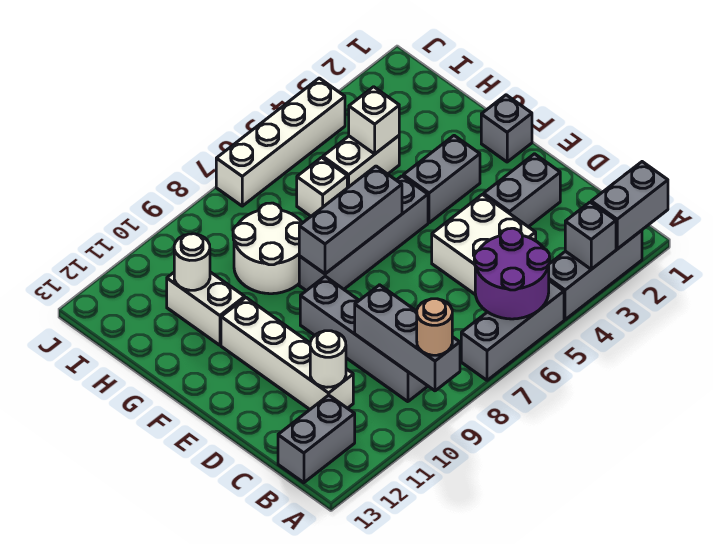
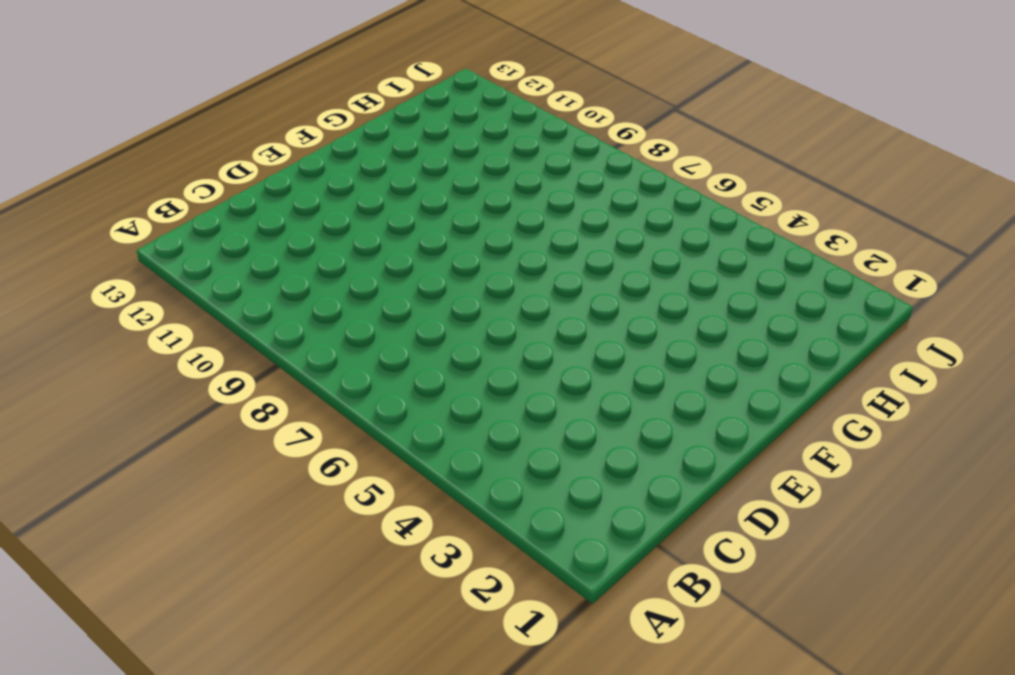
none -> grey 1x3 brick [549,230,642,320]
none -> grey 1x3 brick [461,281,564,380]
none -> grey 1x4 brick [300,276,428,402]

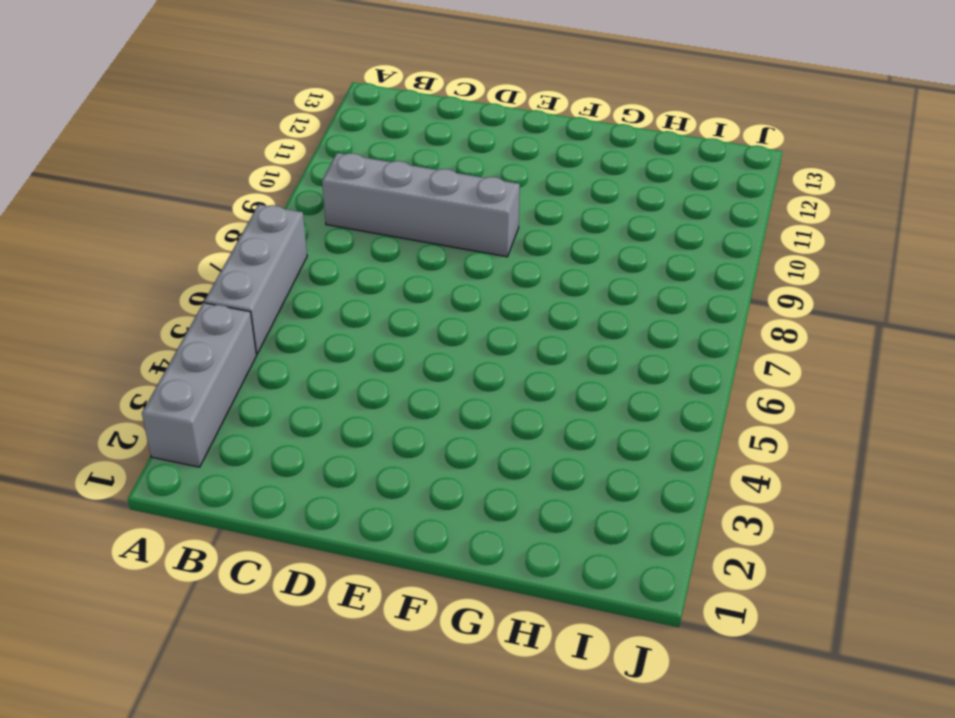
none -> grey 1x2 brick [278,395,355,483]
none -> white 2x2 brick [432,194,536,295]
none -> white 1x4 brick [221,298,353,409]

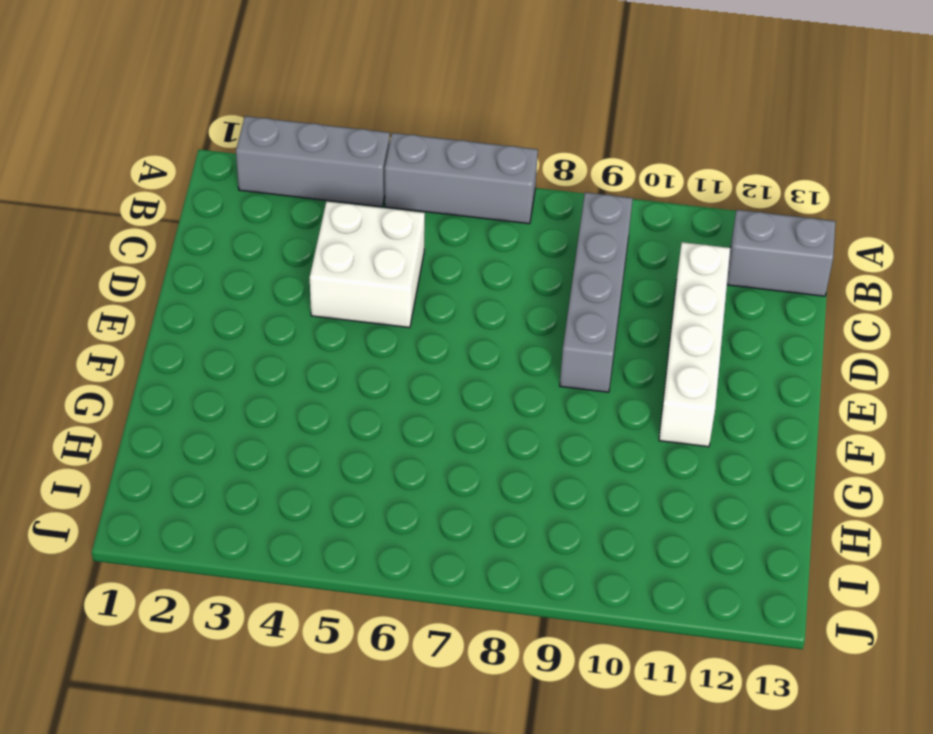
none -> grey 1x2 brick [484,154,560,227]
none -> grey 1x1 brick [481,95,532,162]
none -> grey 1x2 brick [403,136,480,223]

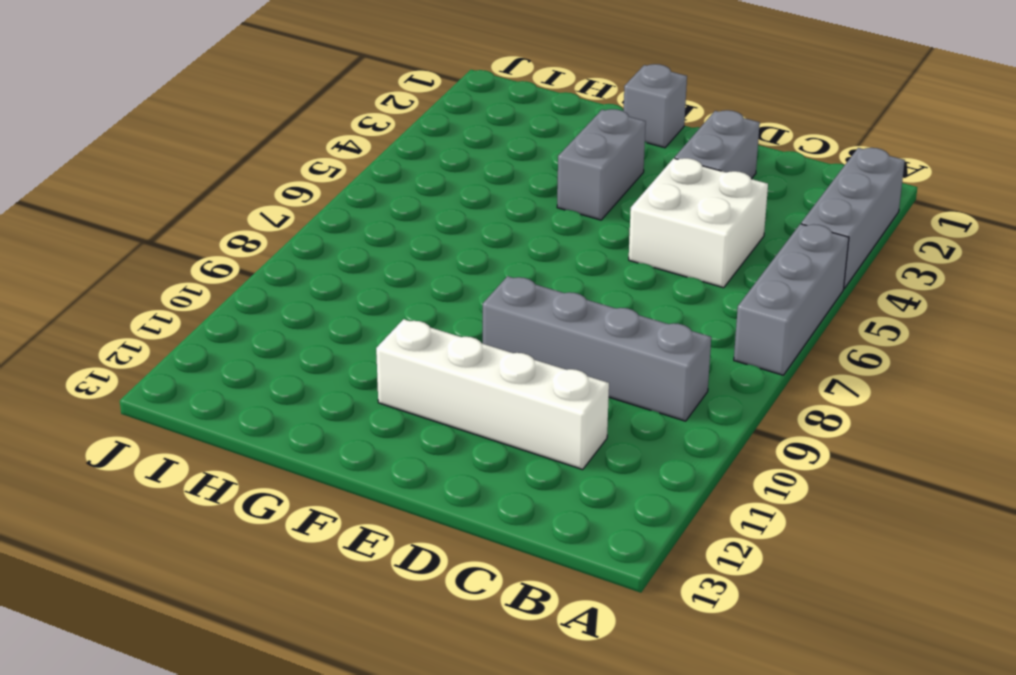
none -> grey 1x2 brick [278,395,355,483]
none -> grey 1x4 brick [299,176,428,291]
none -> white 2x2 round brick [233,203,302,294]

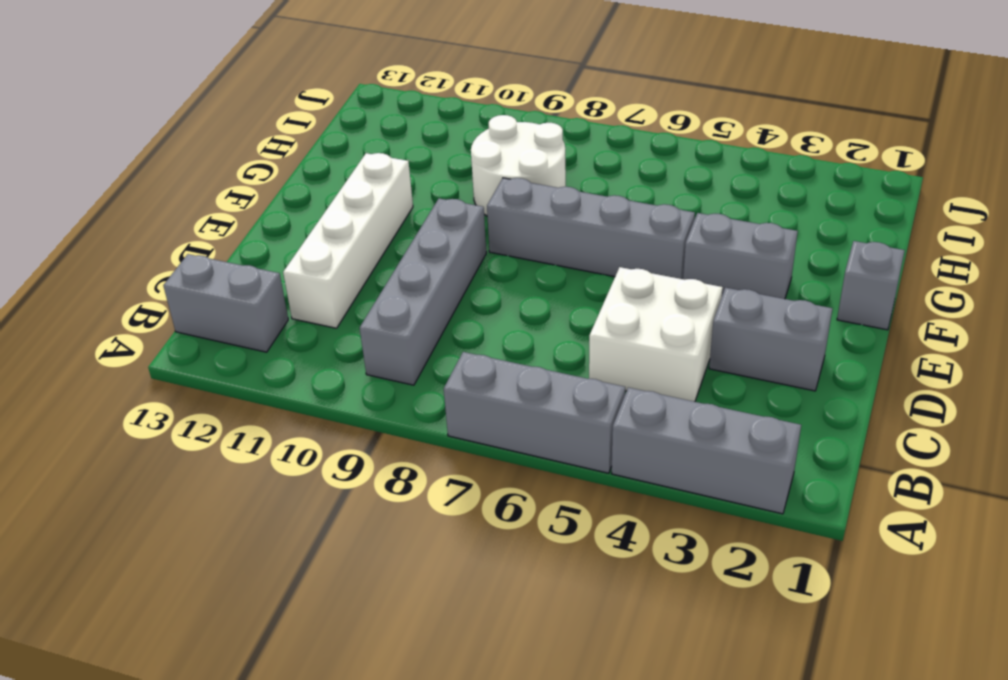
none -> white 1x2 brick [167,272,245,345]
none -> white 1x2 brick [323,136,399,188]
none -> white 1x1 brick [297,157,347,216]

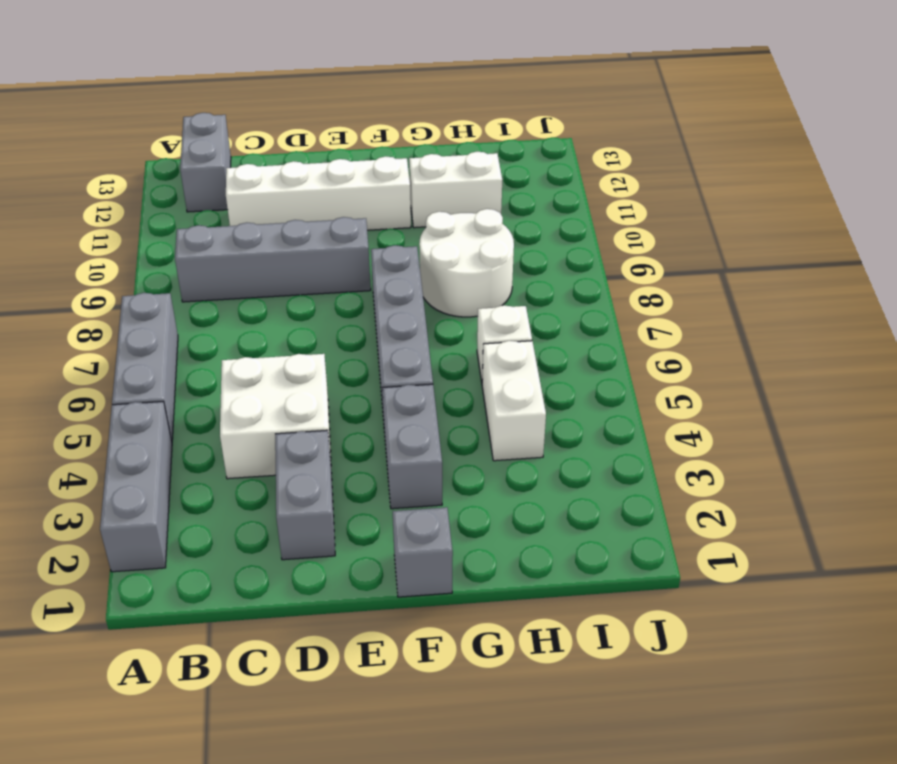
none -> white 1x4 brick [216,78,345,206]
none -> grey 1x2 brick [591,162,668,249]
none -> grey 1x1 brick [565,202,616,269]

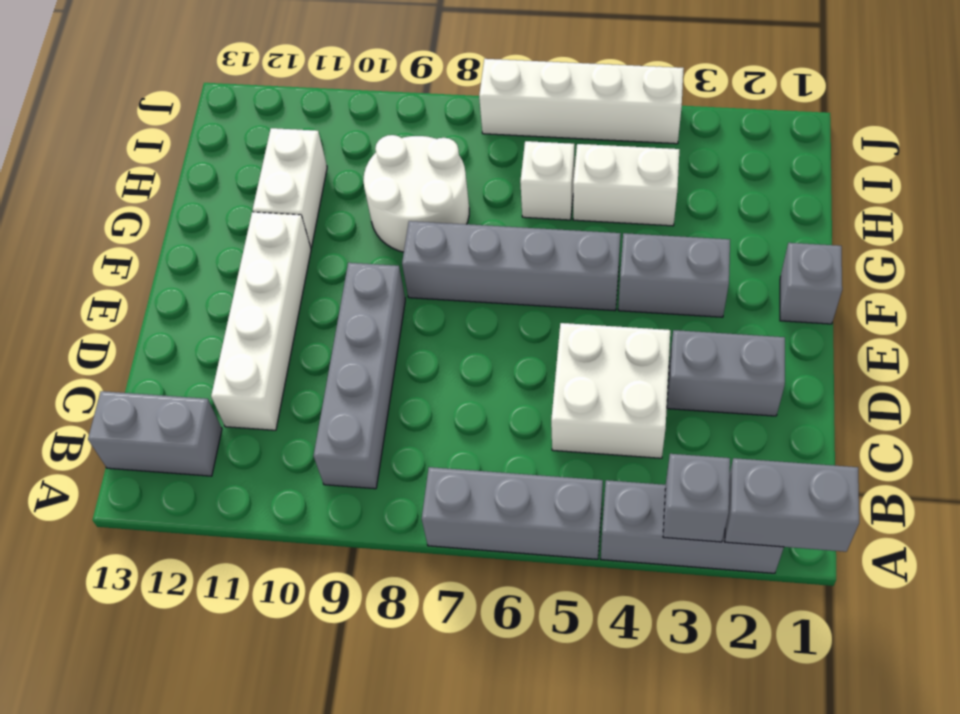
none -> purple 2x2 round brick [474,228,550,319]
none -> grey 1x3 brick [355,285,460,391]
none -> white 1x1 round brick [310,331,346,387]

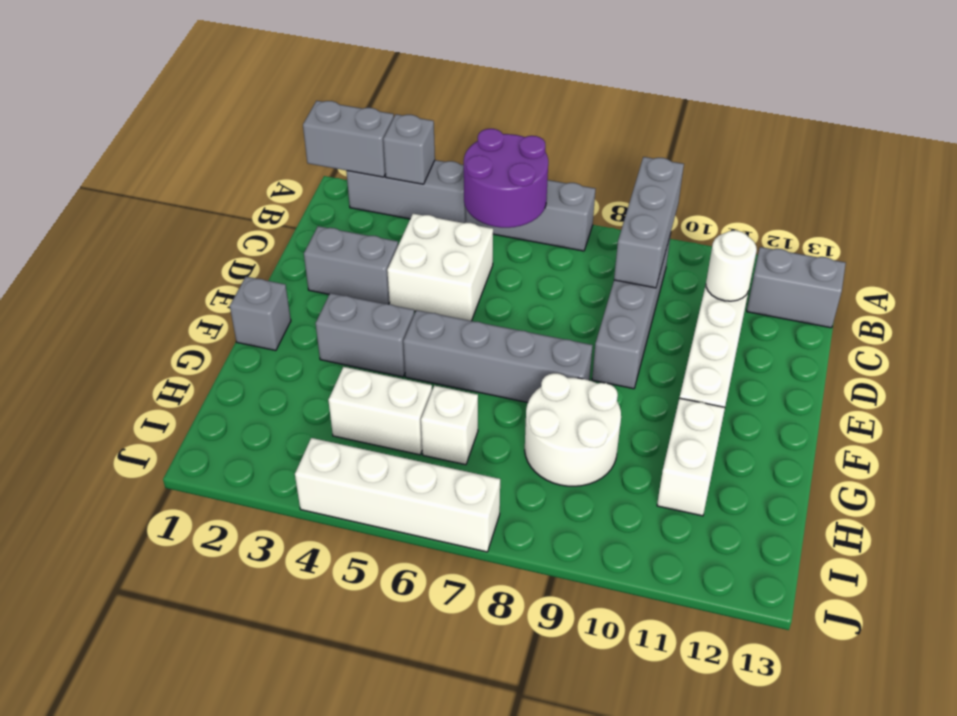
none -> grey 1x3 brick [299,166,402,274]
none -> white 1x1 brick [349,87,399,154]
none -> white 1x1 round brick [174,234,210,290]

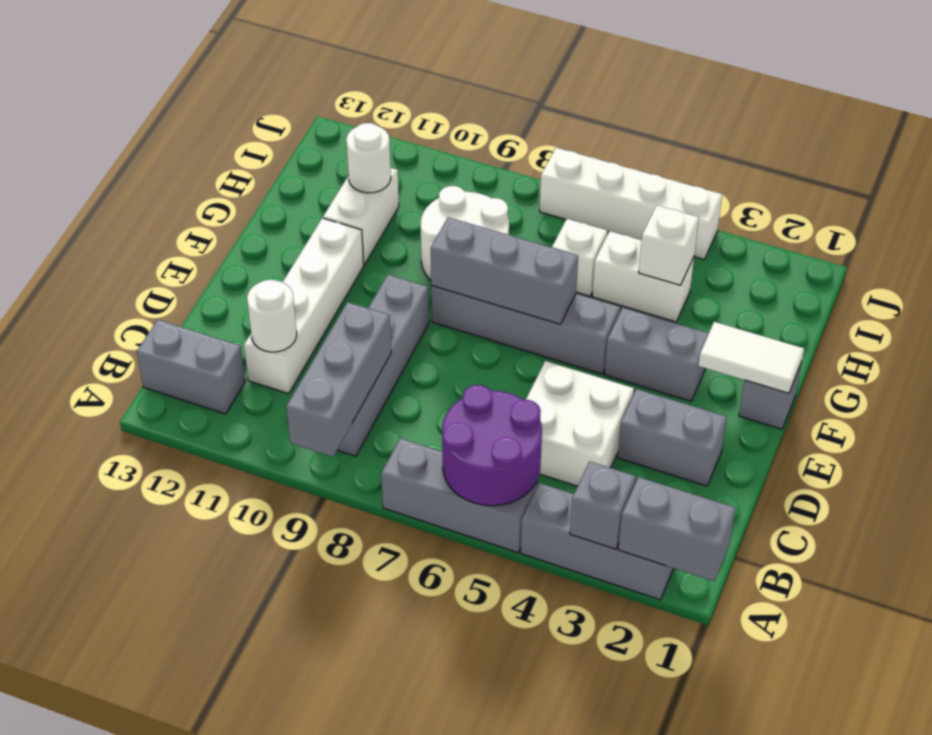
white 1x2 tile [698,322,804,393] -> none
none -> tan 1x1 round brick [417,299,452,355]

